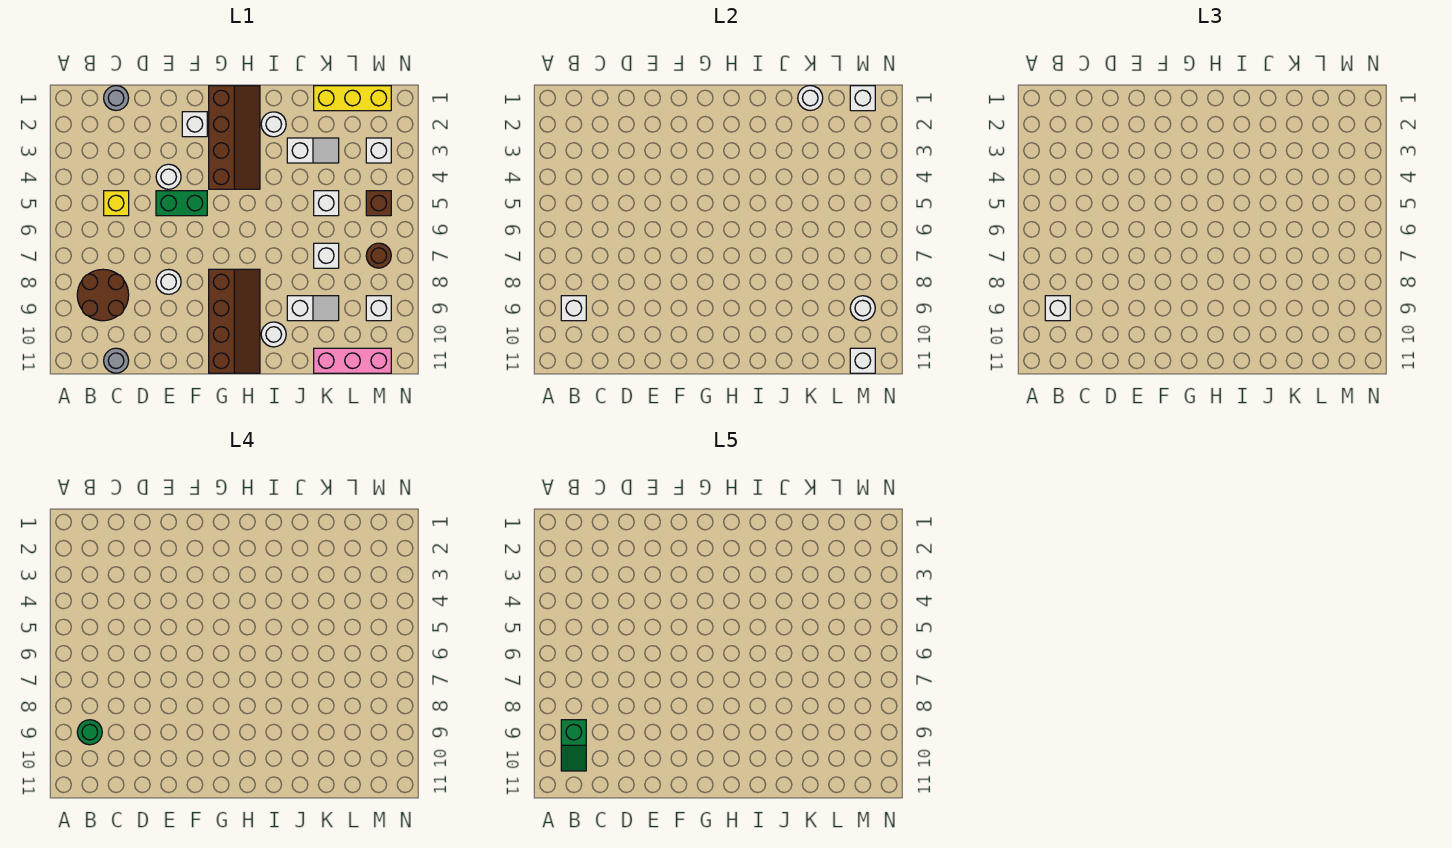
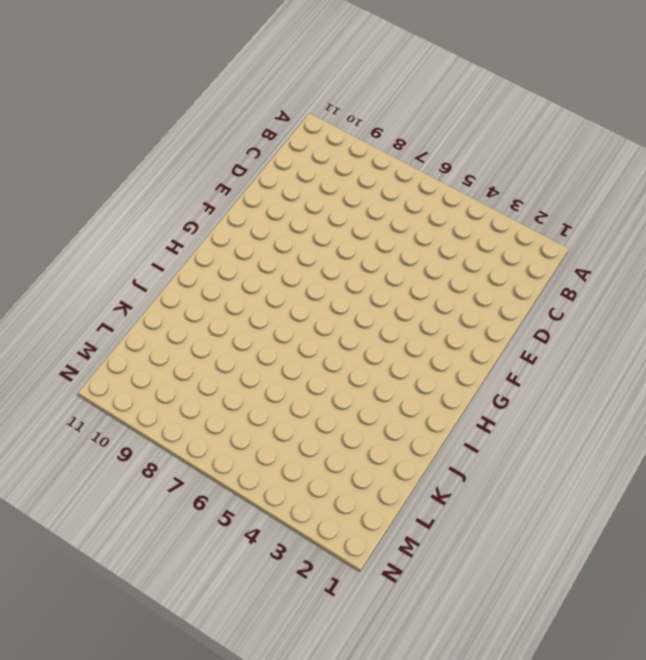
none -> brown 2x2 round brick [77,269,129,321]
none -> grey 1x1 round brick [104,86,129,110]
none -> yellow 1x1 brick [104,191,129,216]
none -> grey 1x1 round brick [104,348,129,373]

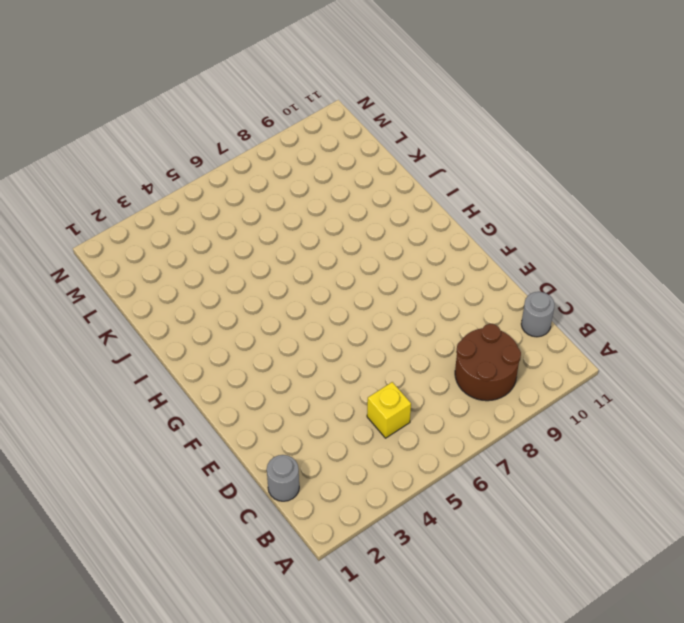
none -> white 1x1 round brick [156,164,181,189]
none -> green 1x2 brick [156,191,207,216]
none -> white 1x1 round brick [156,269,181,294]
none -> white 1x1 brick [182,112,207,137]

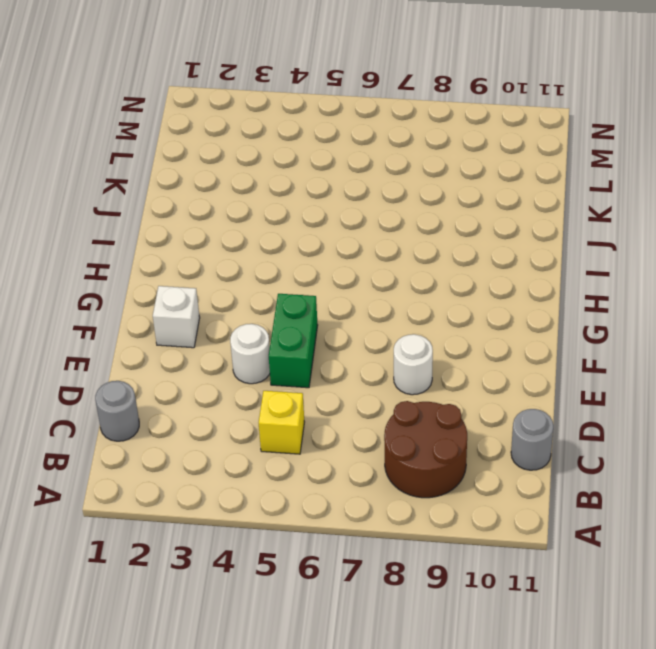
none -> brown 2x4 slope [209,86,260,189]
none -> brown 2x4 slope [209,269,260,373]
none -> white 1x1 round brick [261,112,286,137]
none -> white 1x1 round brick [261,322,286,347]

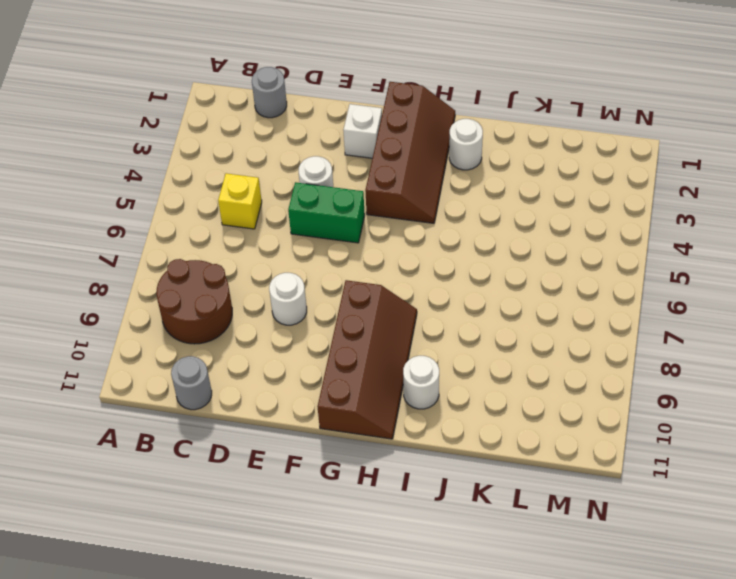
none -> white 1x2 slope [287,138,339,163]
none -> white 1x2 slope [287,296,339,321]
none -> yellow 1x3 brick [314,86,391,111]
none -> white 1x1 brick [314,191,339,216]

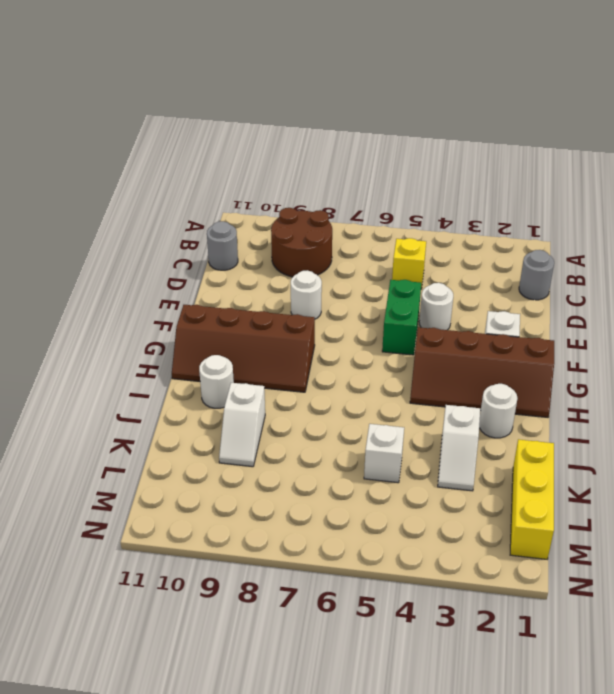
none -> white 1x1 brick [314,243,339,268]
none -> pink 1x3 brick [314,348,391,373]
none -> white 1x1 brick [366,138,391,163]
none -> brown 1x1 brick [366,191,391,216]

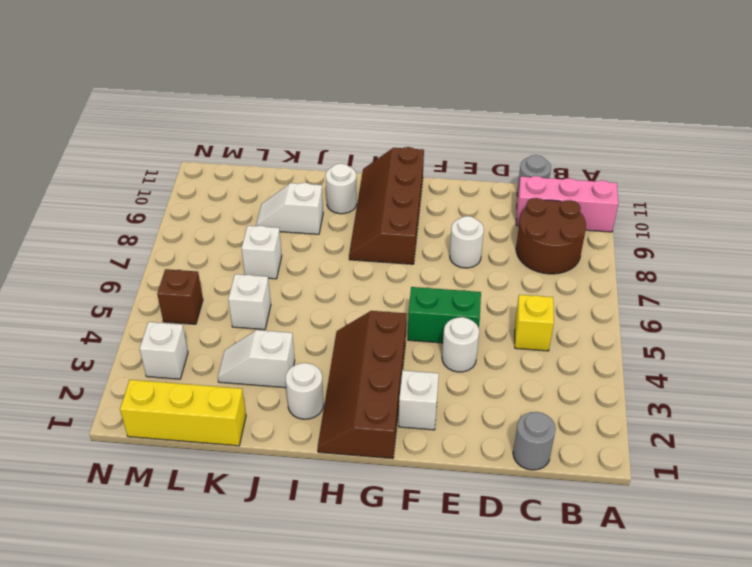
pink 1x3 brick [516,176,618,232] -> pink 1x3 brick moved to [314,348,391,373]
none -> brown 1x1 round brick [366,243,391,268]
none -> white 1x1 brick [366,296,391,321]
none -> white 1x1 brick [561,296,586,321]
none -> white 1x1 round brick [798,86,823,111]

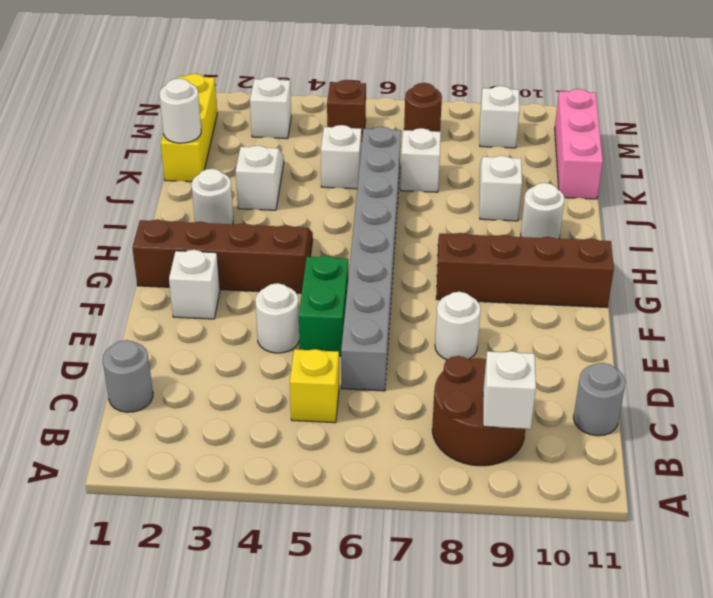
grey 1x8 brick [341,127,401,391] -> none
none -> white 1x1 brick [850,86,875,111]
none -> white 1x1 round brick [850,296,875,321]
none -> white 1x1 brick [850,348,875,373]
none -> white 1x1 brick [1045,296,1070,321]

